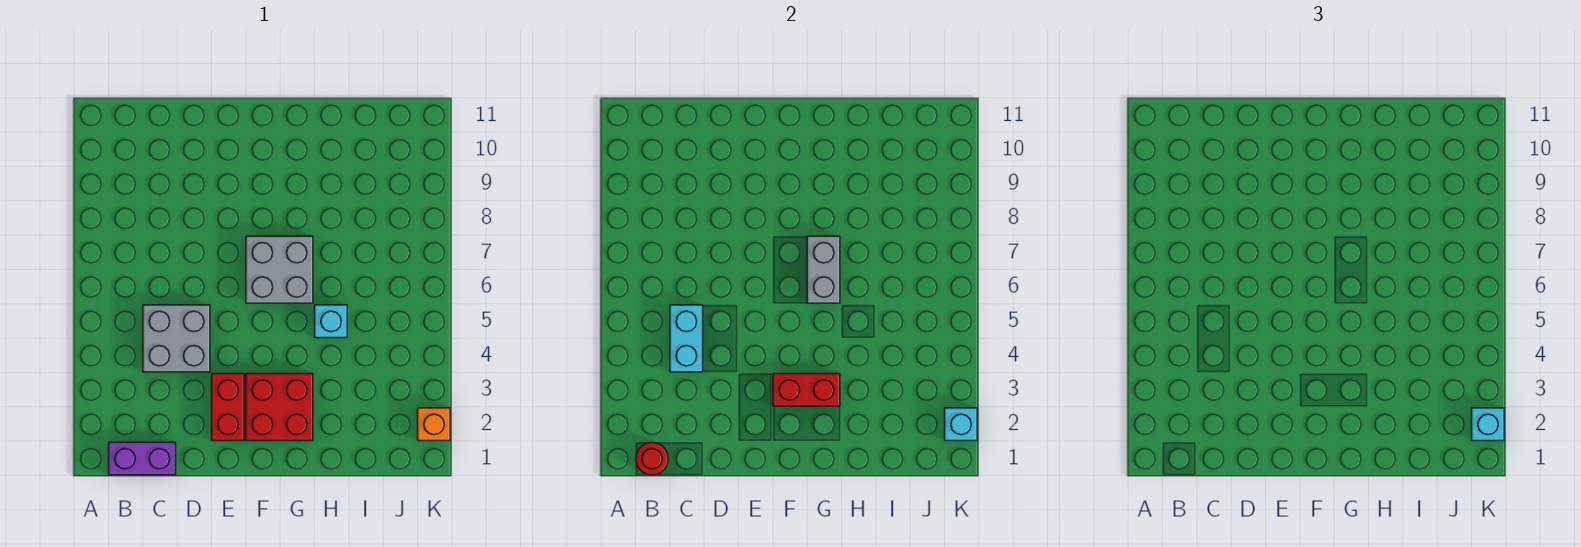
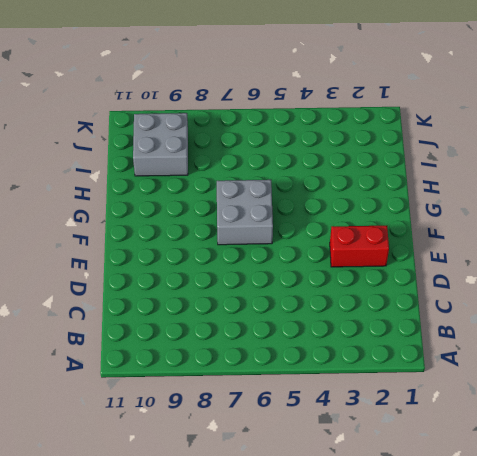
grey 2x2 brick [133,113,188,176] -> grey 2x2 brick moved to [143,305,210,372]
none -> purple 1x2 brick [109,442,176,475]
none -> red 2x2 brick [246,374,313,441]
none -> cyan 1x1 brick [315,305,347,338]

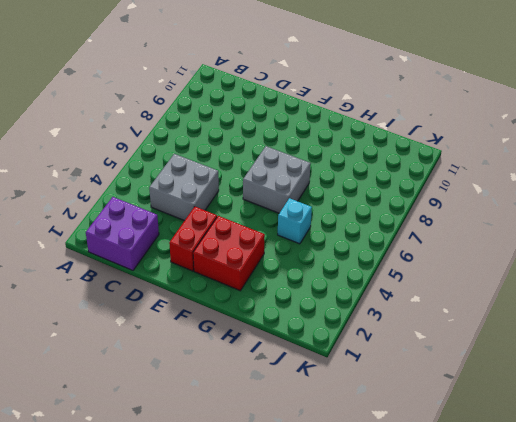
purple 2x2 brick [86,197,159,270] -> purple 1x2 brick [109,442,176,475]
none -> orange 1x1 brick [418,408,450,441]
none -> red 1x1 round brick [636,443,668,475]
none -> cyan 1x2 brick [670,305,703,372]

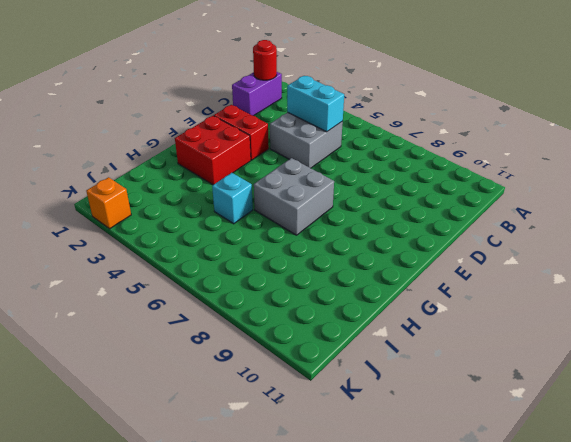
none -> red 1x2 brick [773,374,840,406]
none -> grey 1x2 brick [807,236,840,303]
none -> cyan 1x1 brick [945,408,977,441]

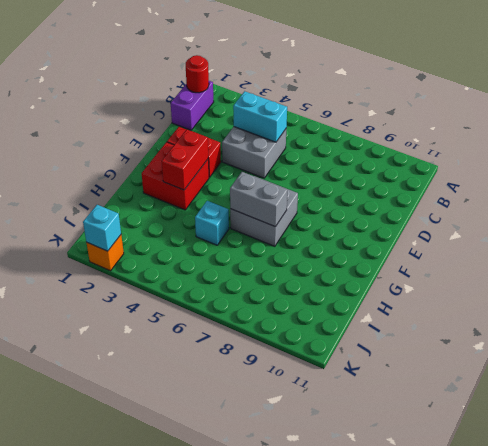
none -> cyan 1x1 brick [1472,408,1504,441]

